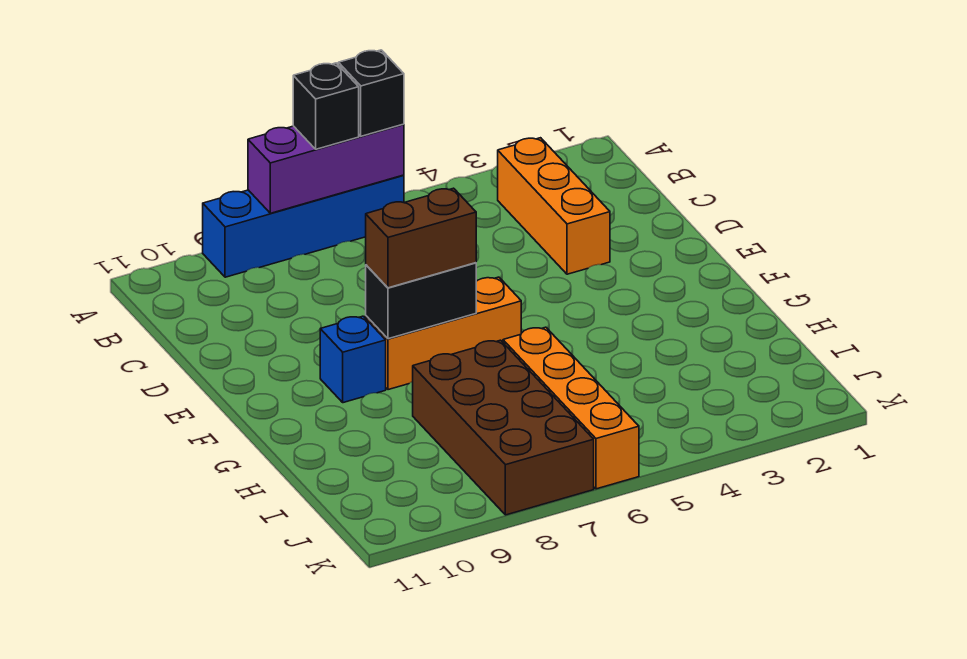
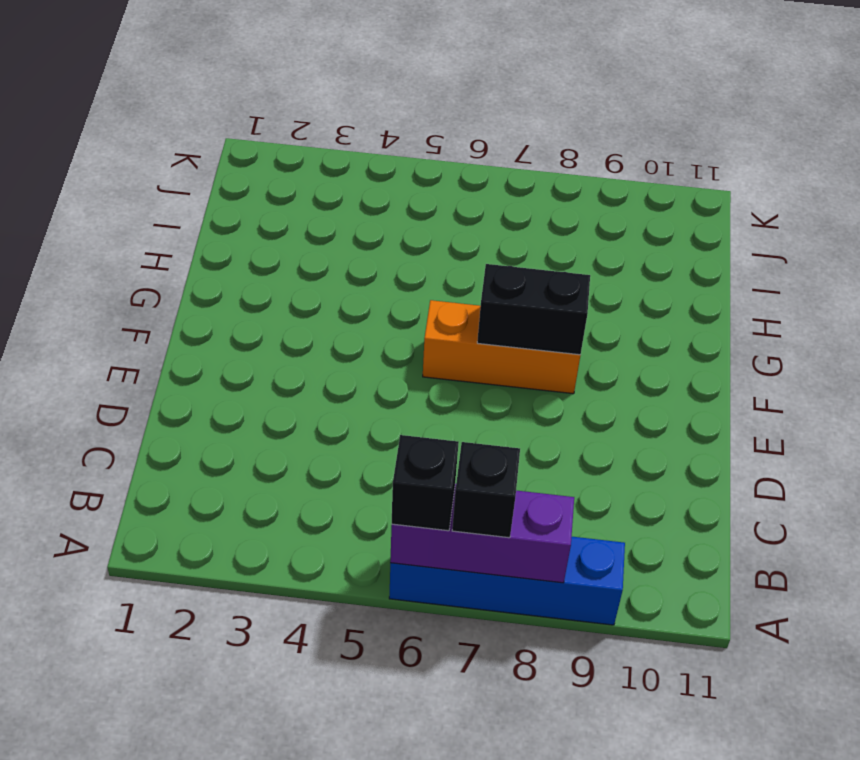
none -> orange 1x3 brick [498,138,610,274]
none -> blue 1x1 brick [320,316,386,403]

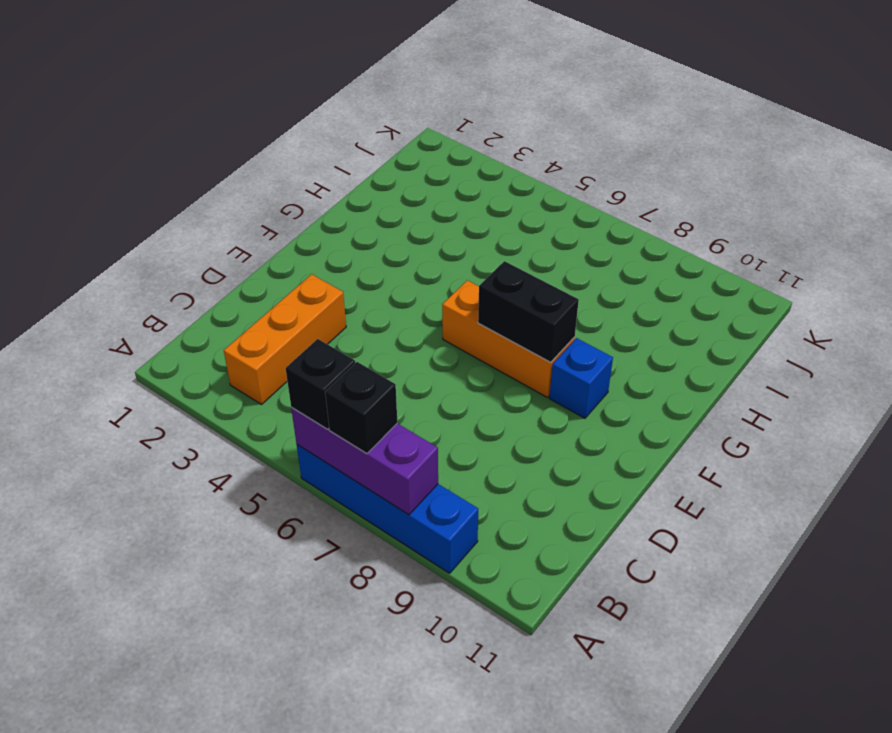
none -> orange 1x4 brick [503,327,639,489]
none -> brown 2x4 brick [413,340,594,515]

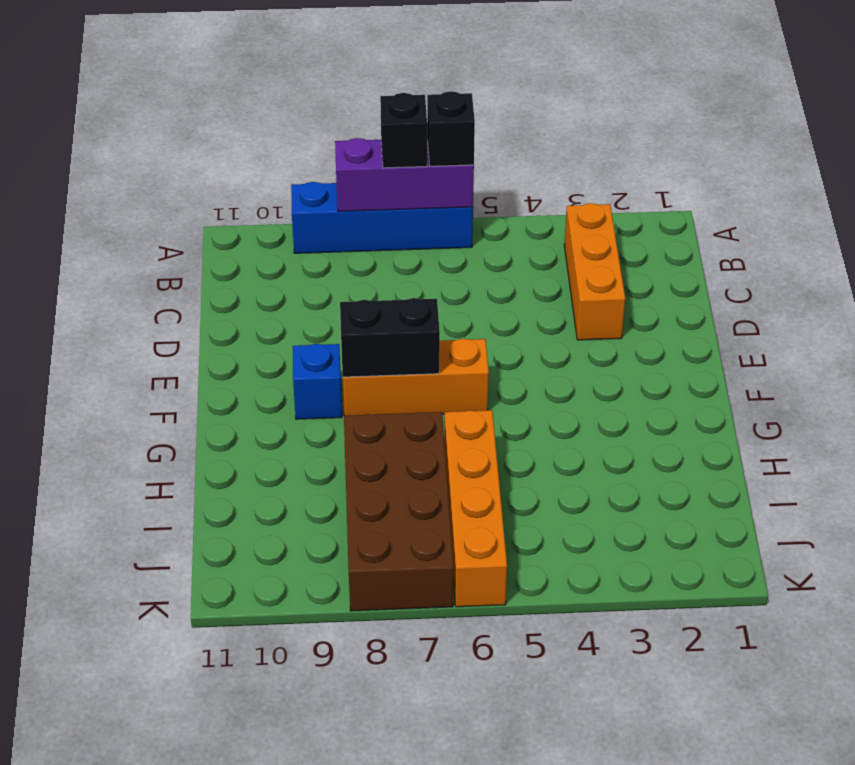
none -> brown 1x2 brick [366,188,476,288]

